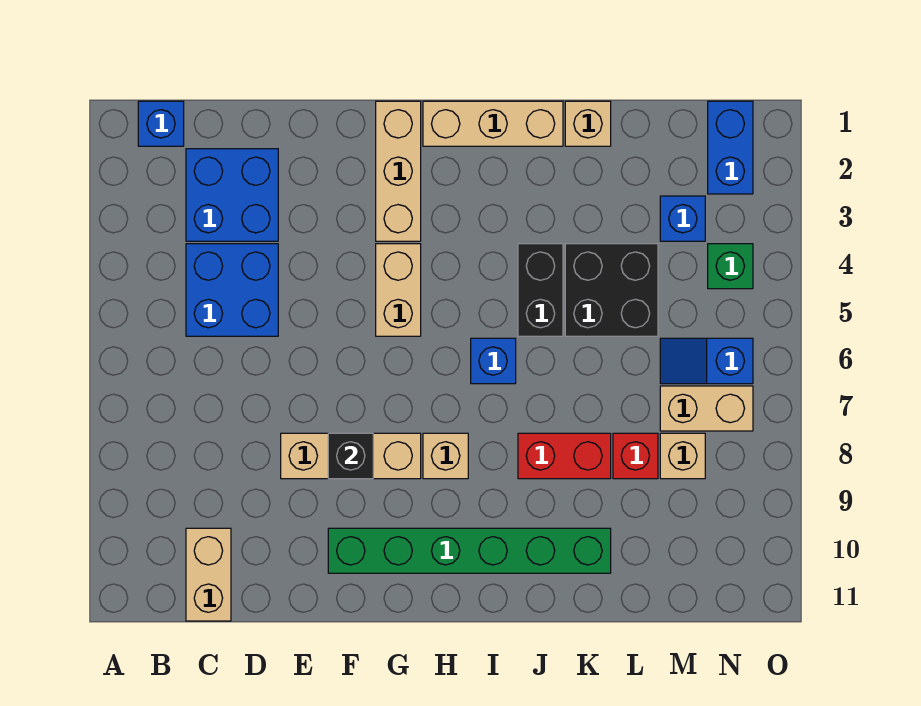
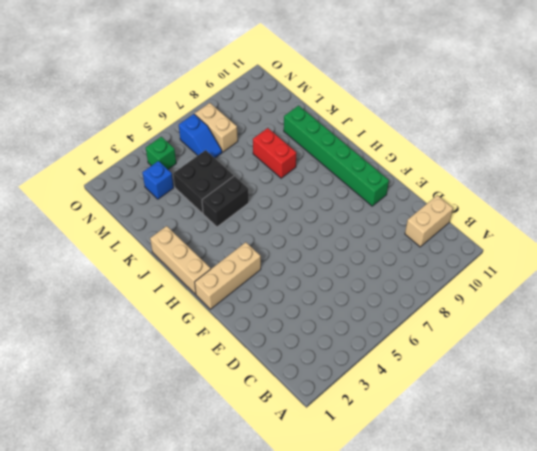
none -> blue 1x1 brick [138,101,184,146]
none -> blue 2x2 brick [186,149,278,241]
none -> blue 2x2 brick [186,244,278,336]

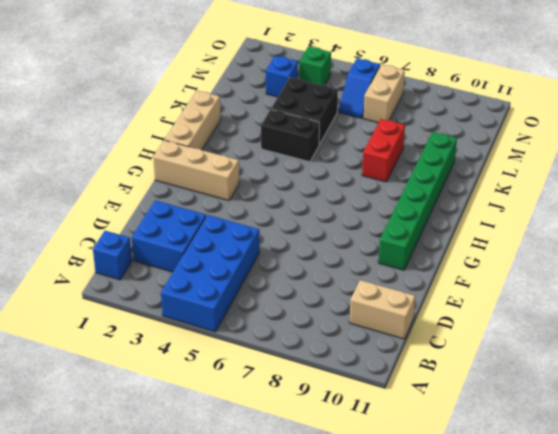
blue 2x4 brick [161,215,259,332] -> blue 2x2 brick [186,244,278,336]
none -> tan 1x3 brick [281,433,421,479]
none -> tan 1x2 brick [376,244,421,336]
none -> tan 1x1 brick [423,433,468,479]

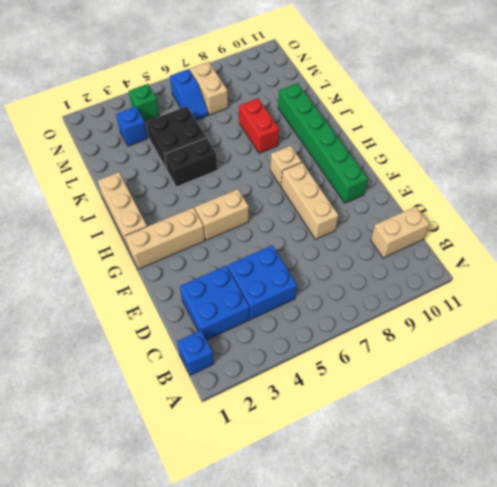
none -> blue 1x1 brick [471,338,516,384]
none -> tan 1x1 brick [565,101,611,146]
none -> red 1x1 brick [613,433,658,479]

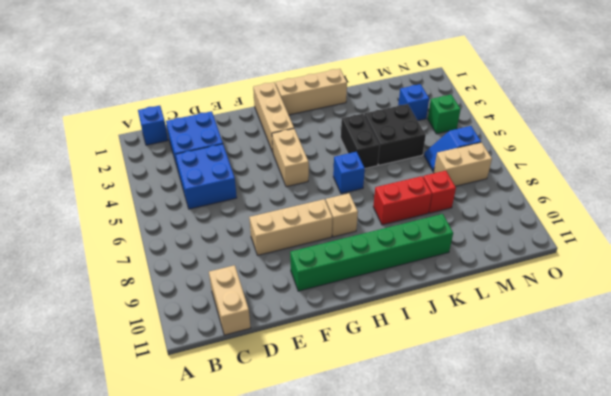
none -> tan 1x1 brick [565,101,611,146]
none -> tan 1x1 brick [660,433,705,479]
none -> blue 1x2 brick [708,101,753,194]

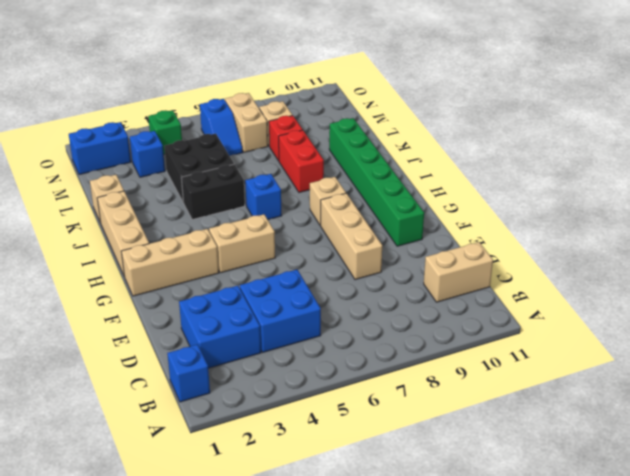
none -> black 1x1 brick [328,433,373,479]

